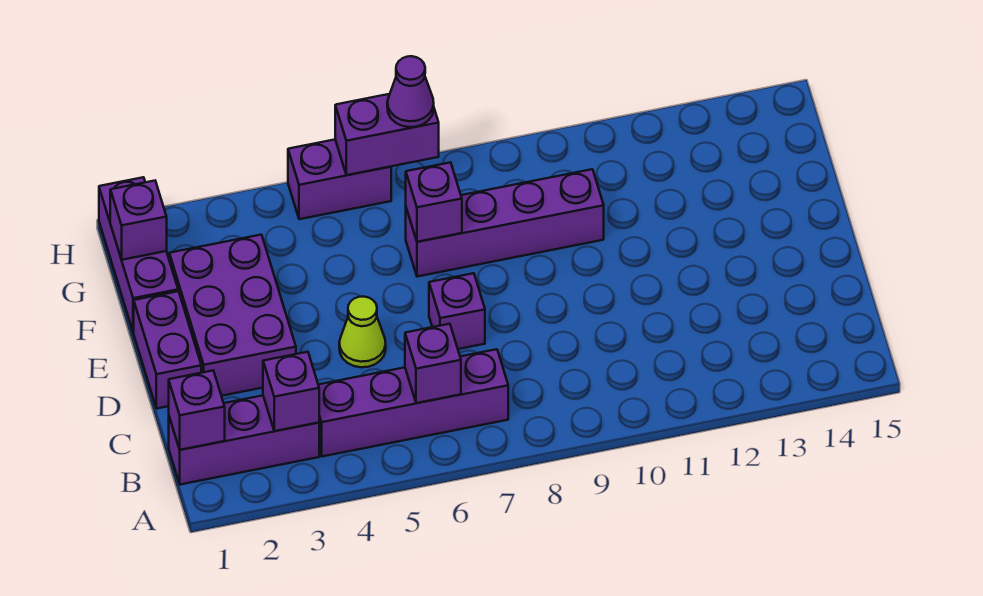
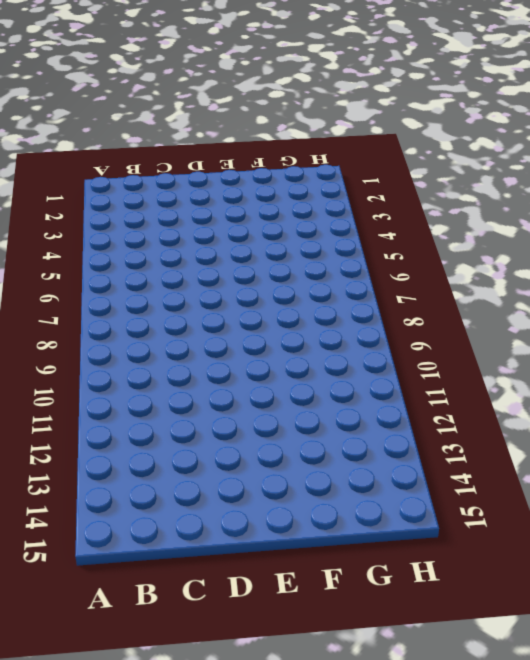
none -> purple 1x3 brick [169,396,319,485]
none -> purple 1x4 brick [318,349,508,456]
none -> purple 1x2 brick [134,291,201,408]

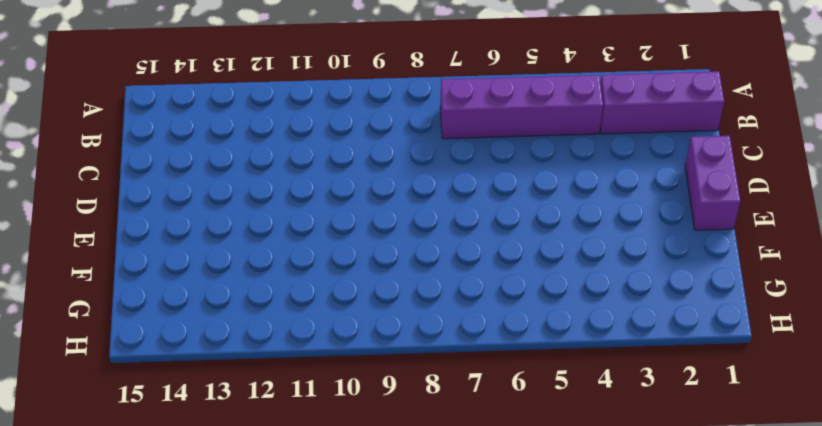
none -> purple 2x3 brick [169,235,296,396]
none -> lime 1x1 cone [339,297,386,367]
none -> purple 1x1 brick [429,273,485,349]

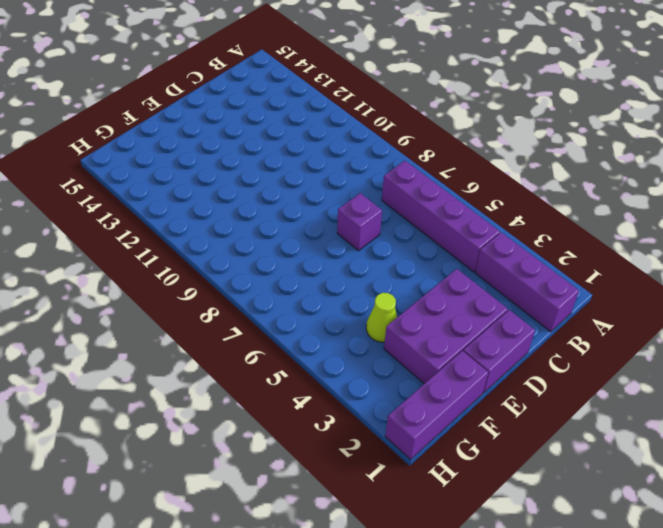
lime 1x1 cone [366,293,397,342] -> lime 1x1 cone moved to [339,297,386,367]
none -> purple 1x4 brick [406,169,604,277]
none -> purple 1x2 brick [288,140,391,219]
none -> purple 1x1 brick [169,371,225,450]

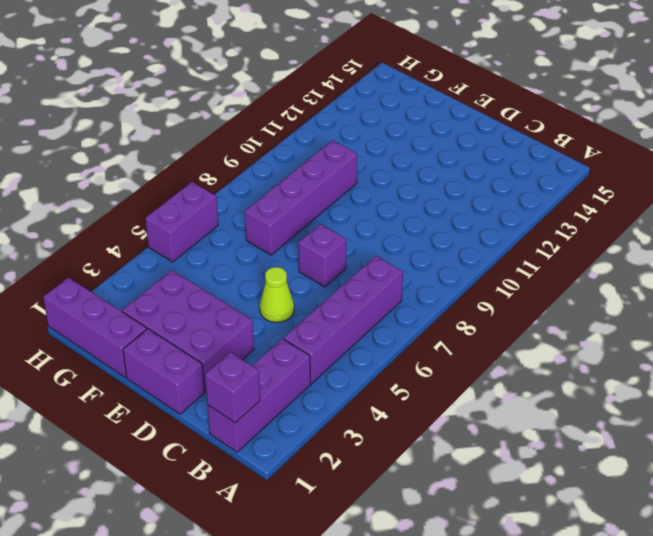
none -> purple 1x1 brick [263,352,319,431]
none -> purple 1x1 brick [405,324,461,403]
none -> purple 1x1 brick [406,162,462,242]

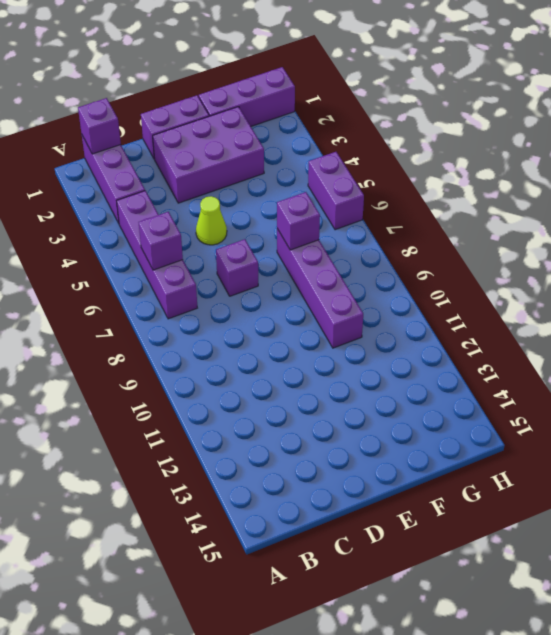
none -> purple 1x1 brick [263,352,319,431]
none -> purple 1x1 brick [110,181,167,260]
none -> purple 1x2 brick [335,94,439,175]

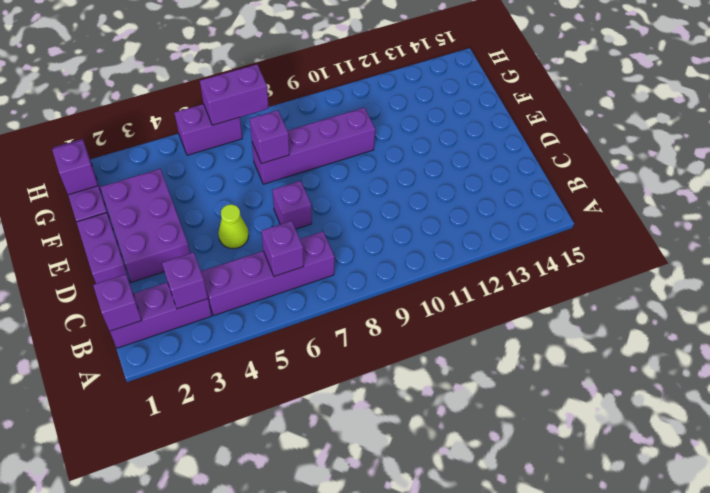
none -> purple 1x1 cone [387,56,434,127]

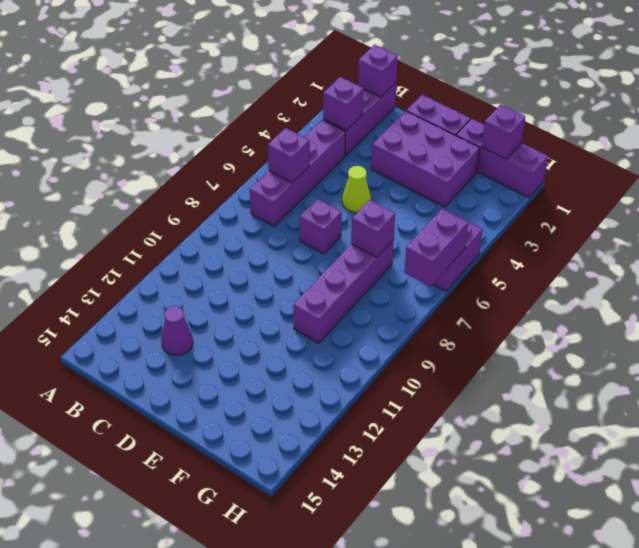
purple 1x1 cone [161,306,193,355] -> purple 1x1 cone moved to [387,56,434,127]

